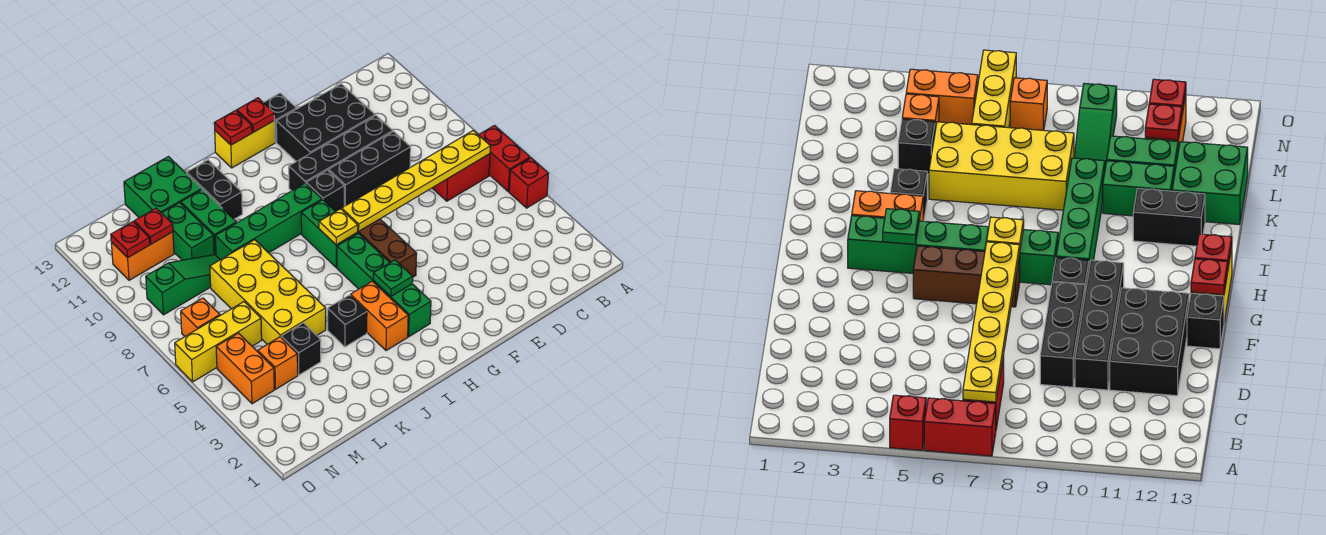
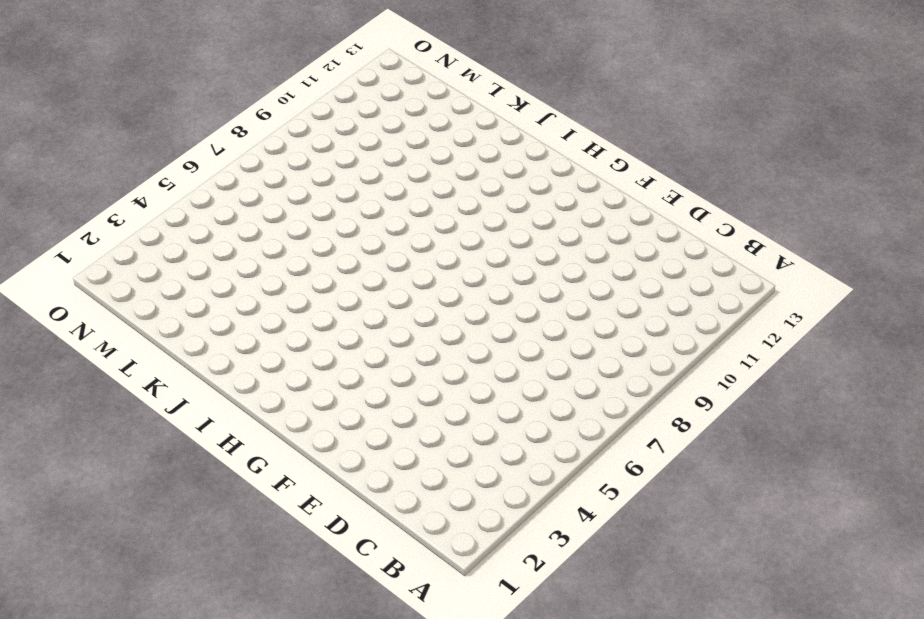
none -> red 1x1 brick [509,158,548,208]
none -> red 1x2 brick [479,126,530,192]
none -> red 1x2 brick [433,154,490,201]
none -> black 1x3 brick [329,131,411,206]

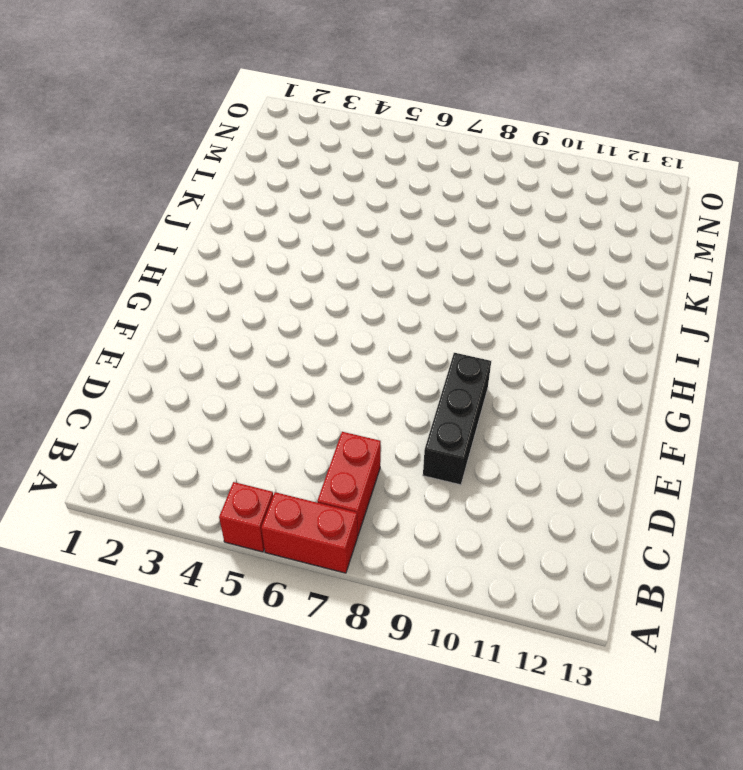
none -> black 1x4 brick [289,115,393,191]
none -> black 2x3 brick [276,84,375,161]
none -> black 1x1 brick [263,93,297,142]
none -> brown 1x3 brick [357,219,417,277]

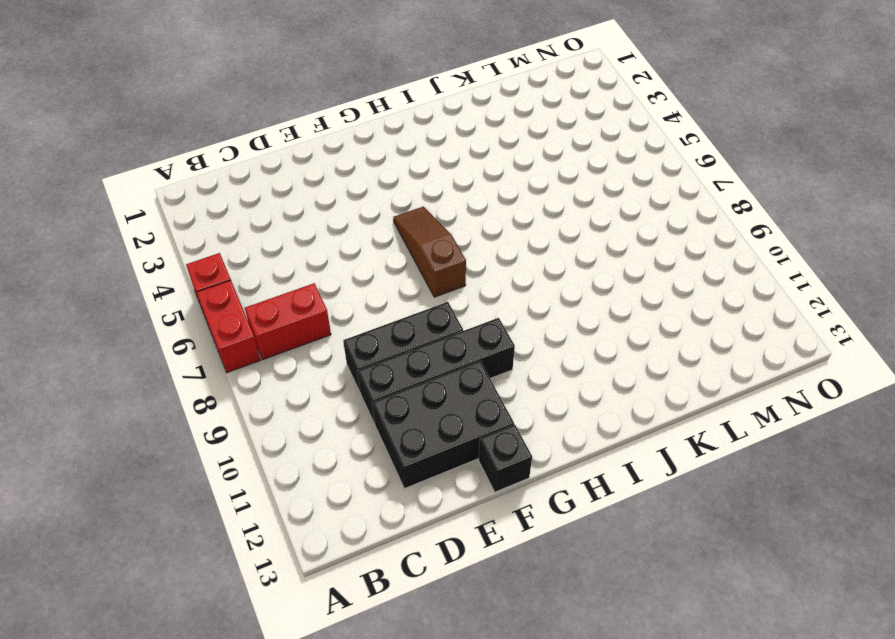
brown 1x3 slope [393,207,466,297] -> brown 1x3 brick [357,219,417,277]
none -> black 1x1 brick [306,170,344,212]
none -> yellow 1x2 brick [215,121,275,168]
none -> green 1x4 brick [337,233,431,337]
none -> green 1x2 brick [301,200,358,268]

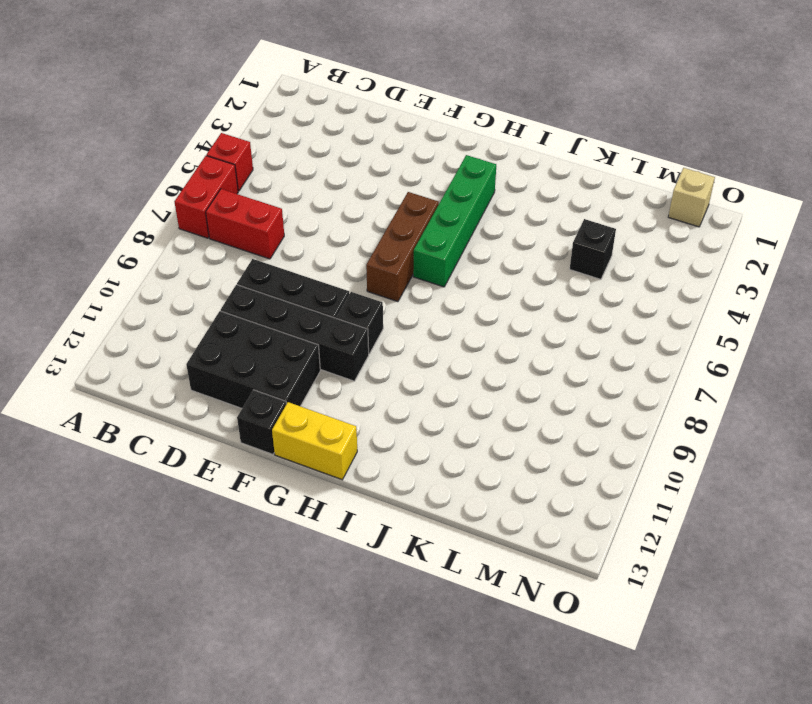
tan 1x1 brick [668,168,715,227] -> none
none -> green 1x2 brick [301,200,358,268]
none -> green 1x4 brick [215,183,322,260]
none -> orange 1x2 brick [351,281,408,351]
none -> black 1x1 brick [328,295,367,347]

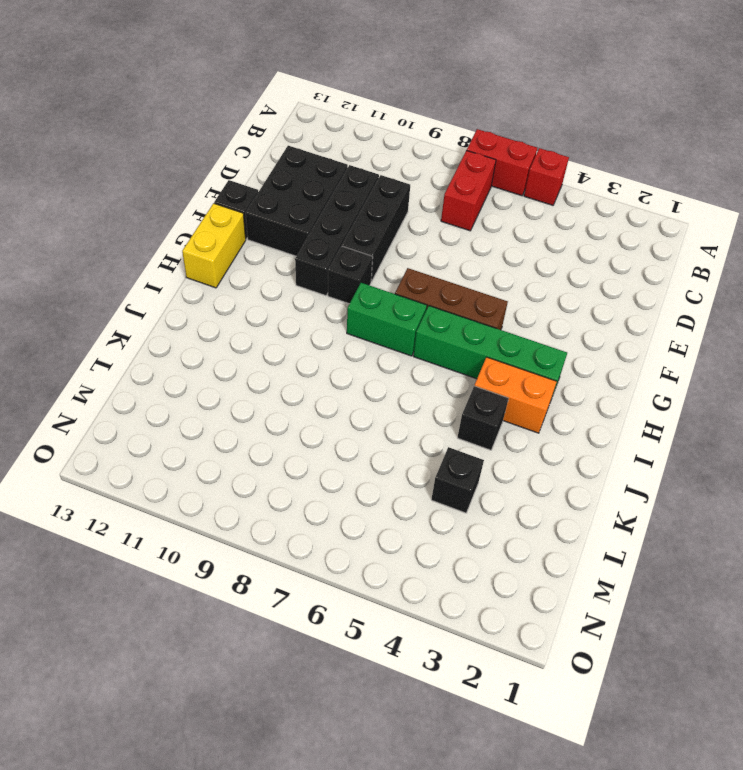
none -> green 1x4 brick [215,183,322,260]
none -> black 1x2 brick [187,160,242,219]
none -> yellow 2x4 brick [210,240,326,344]
none -> green 1x2 brick [181,189,236,255]

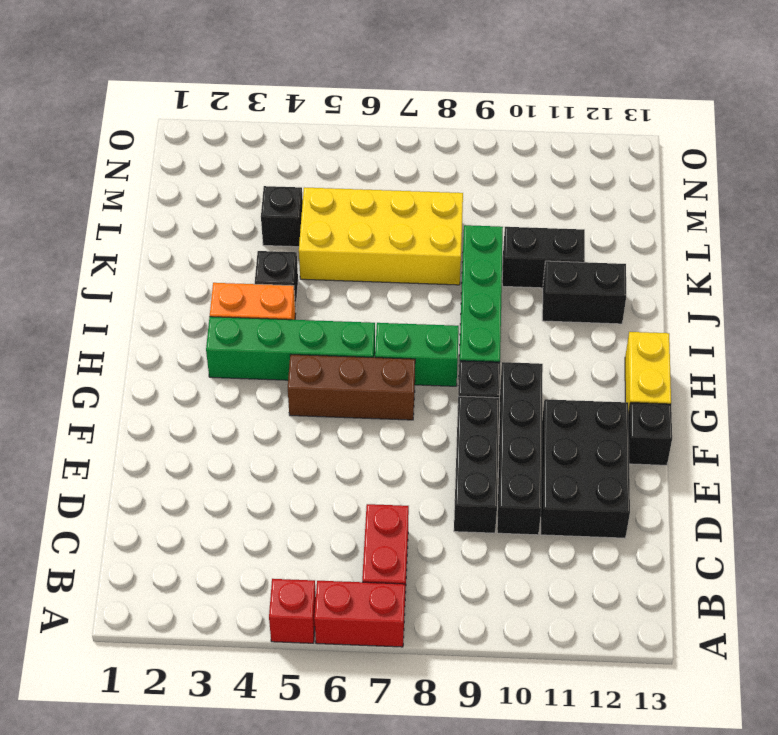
black 1x2 brick [502,227,585,288] -> green 1x2 brick [181,189,236,255]
none -> green 2x2 brick [124,157,202,218]
none -> green 1x3 slope [146,254,220,315]
none -> green 1x2 brick [162,203,214,260]
none -> orange 1x1 brick [258,337,298,389]

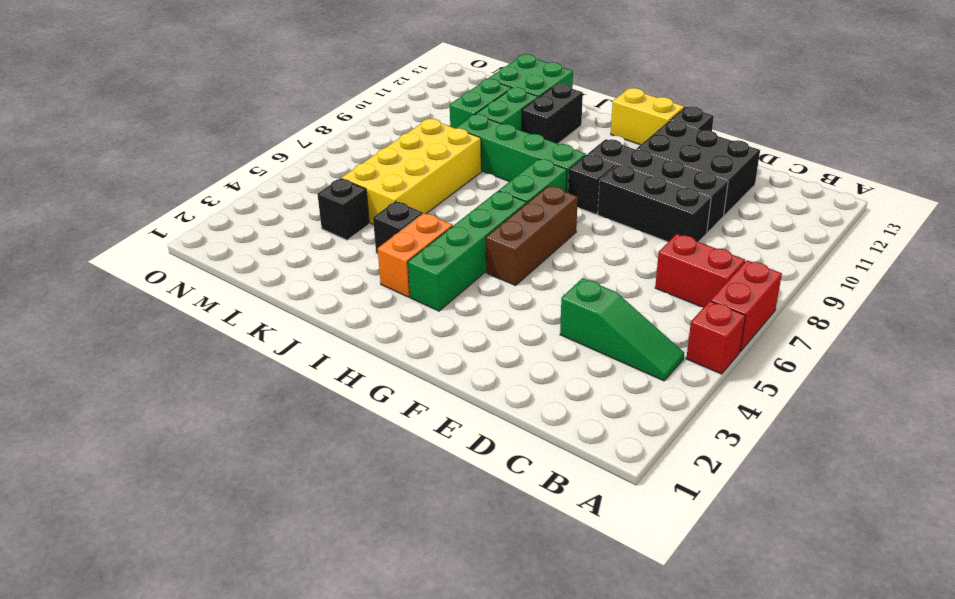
green 1x3 slope [560,278,684,381] -> green 1x3 slope moved to [146,254,220,315]
none -> orange 1x1 brick [258,337,298,389]
none -> yellow 1x3 brick [175,302,262,382]
none -> orange 1x2 brick [111,232,174,280]
none -> orange 1x2 brick [216,333,274,404]

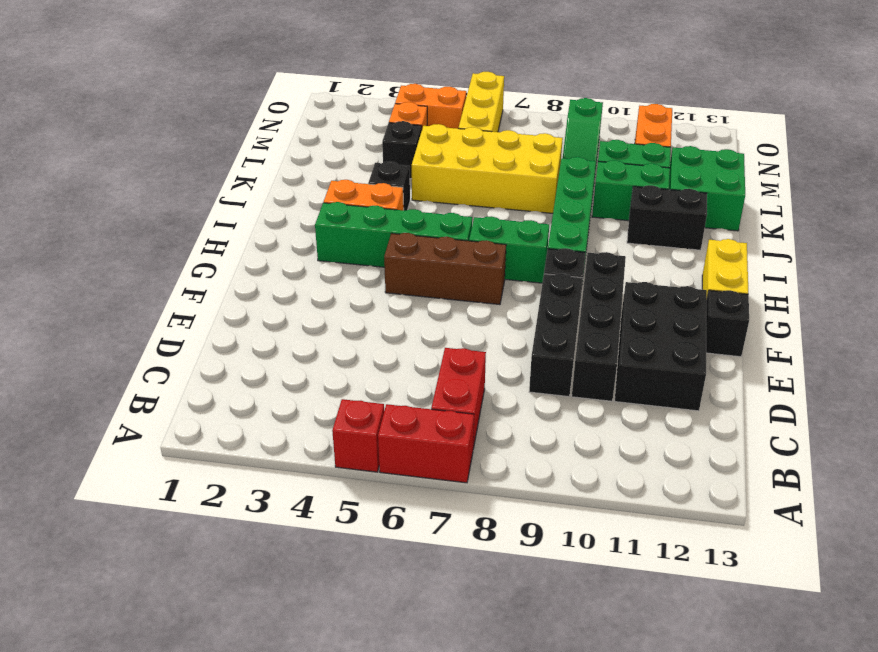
none -> orange 1x1 brick [181,298,220,336]
none -> yellow 1x6 plate [342,131,491,231]
none -> red 1x1 plate [237,98,274,132]
none -> green 1x1 plate [373,260,413,296]

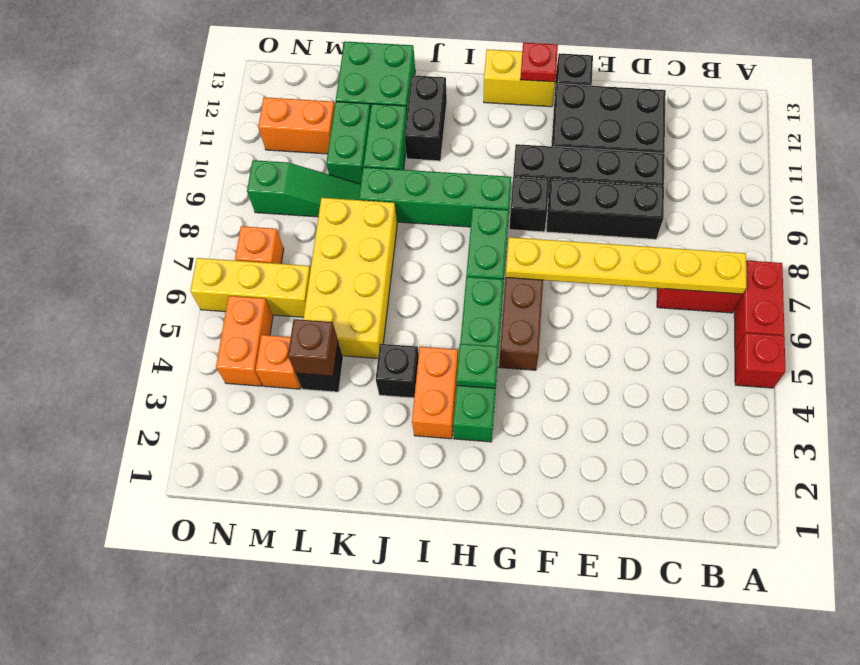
brown 1x1 brick [288,319,338,376] -> none
none -> yellow 1x1 plate [319,209,358,245]
none -> red 1x1 plate [214,110,252,145]
none -> red 1x1 plate [134,208,173,244]
none -> red 1x1 plate [111,222,150,258]

